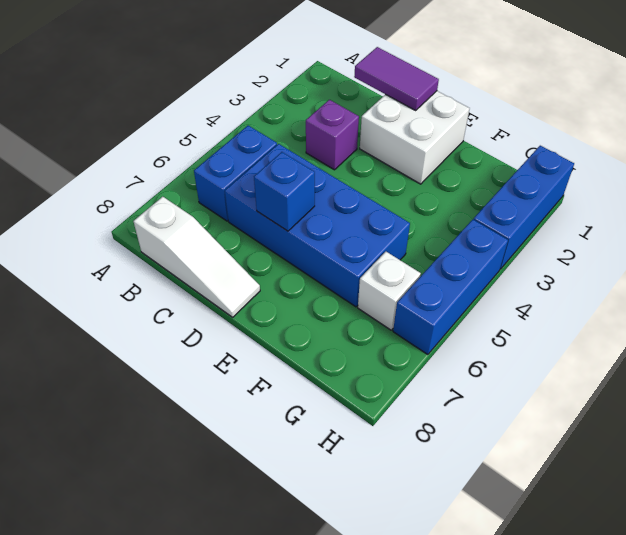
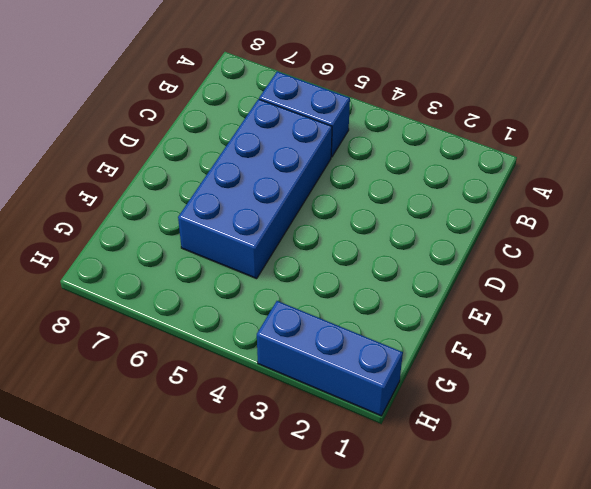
none -> white 1x3 slope [133,197,260,317]
none -> purple 1x1 brick [306,100,359,170]

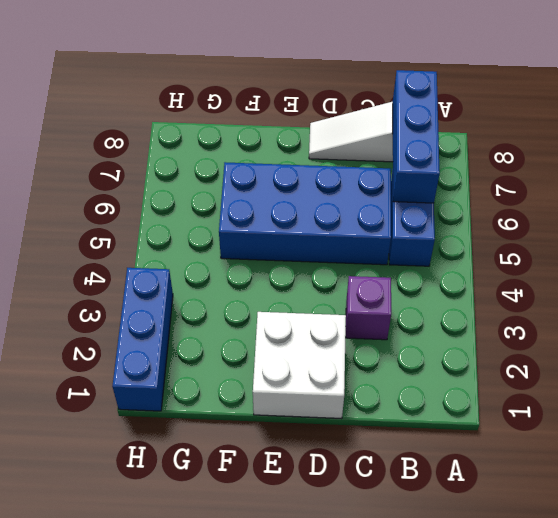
blue 1x3 brick [393,70,440,203] -> blue 1x3 brick moved to [393,220,508,355]
none -> white 1x1 brick [358,252,421,330]
none -> purple 1x2 tile [354,47,439,110]

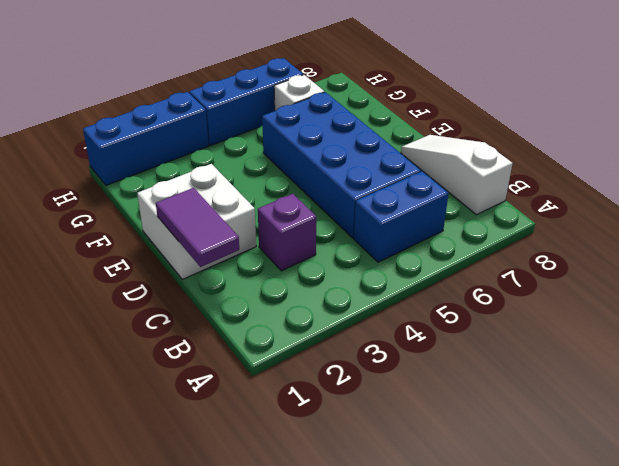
none -> blue 1x1 brick [254,152,315,231]

